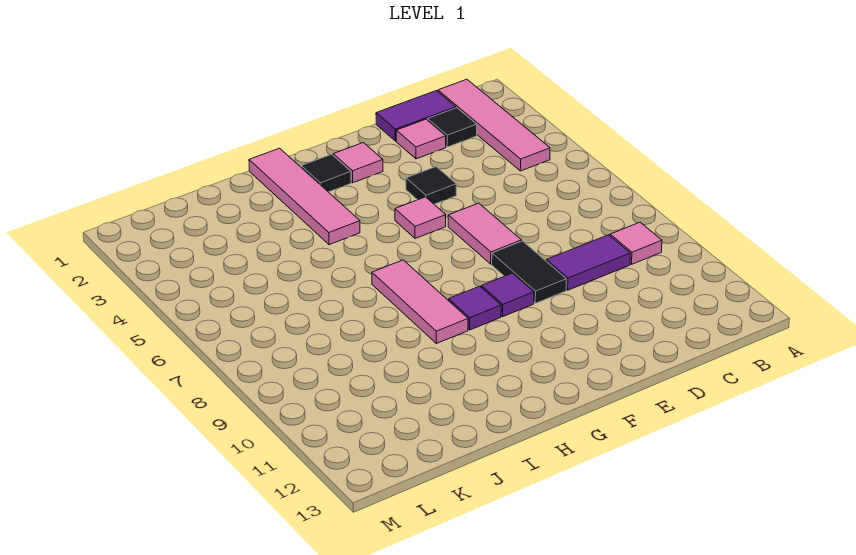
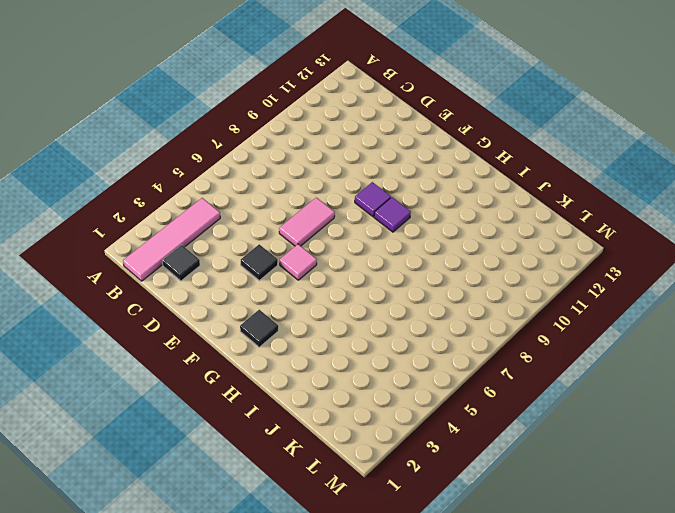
none -> pink 1x1 tile [610,222,662,264]
none -> purple 1x2 tile [376,91,456,141]
none -> purple 1x2 tile [546,235,630,290]

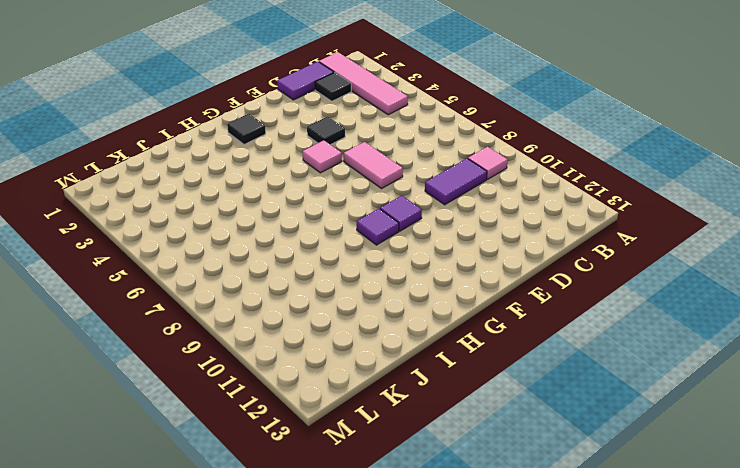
none -> pink 1x1 tile [396,119,446,159]
none -> black 1x2 tile [492,241,566,303]
none -> pink 1x1 tile [333,143,383,183]

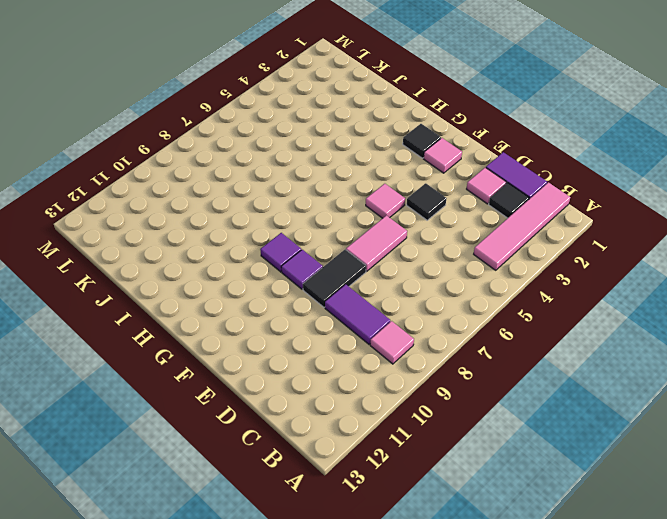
none -> pink 1x4 tile [249,148,360,245]
none -> pink 1x3 tile [372,260,468,343]

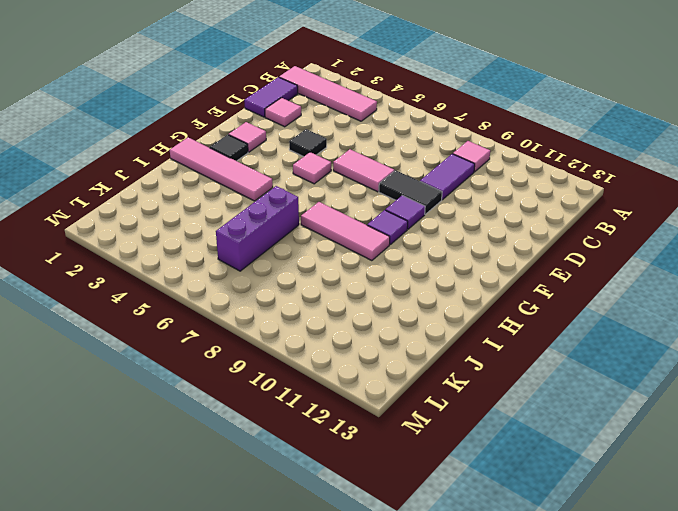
purple 1x3 brick [216,186,299,271] -> none
none -> black 1x1 tile [428,108,477,147]

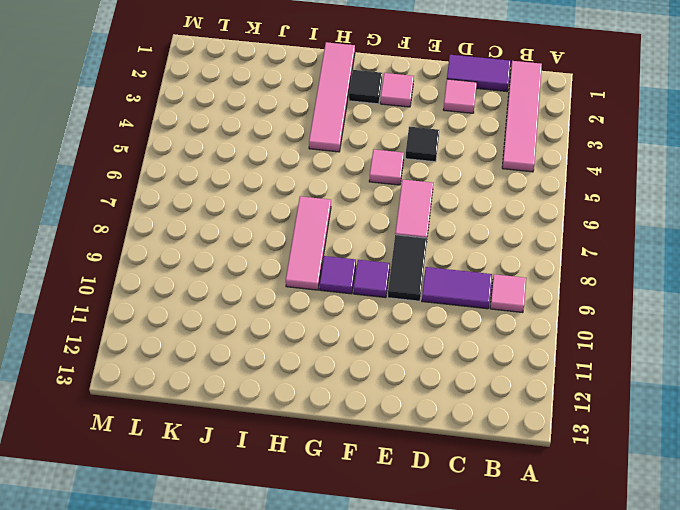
none -> black 1x1 tile [428,108,477,147]

